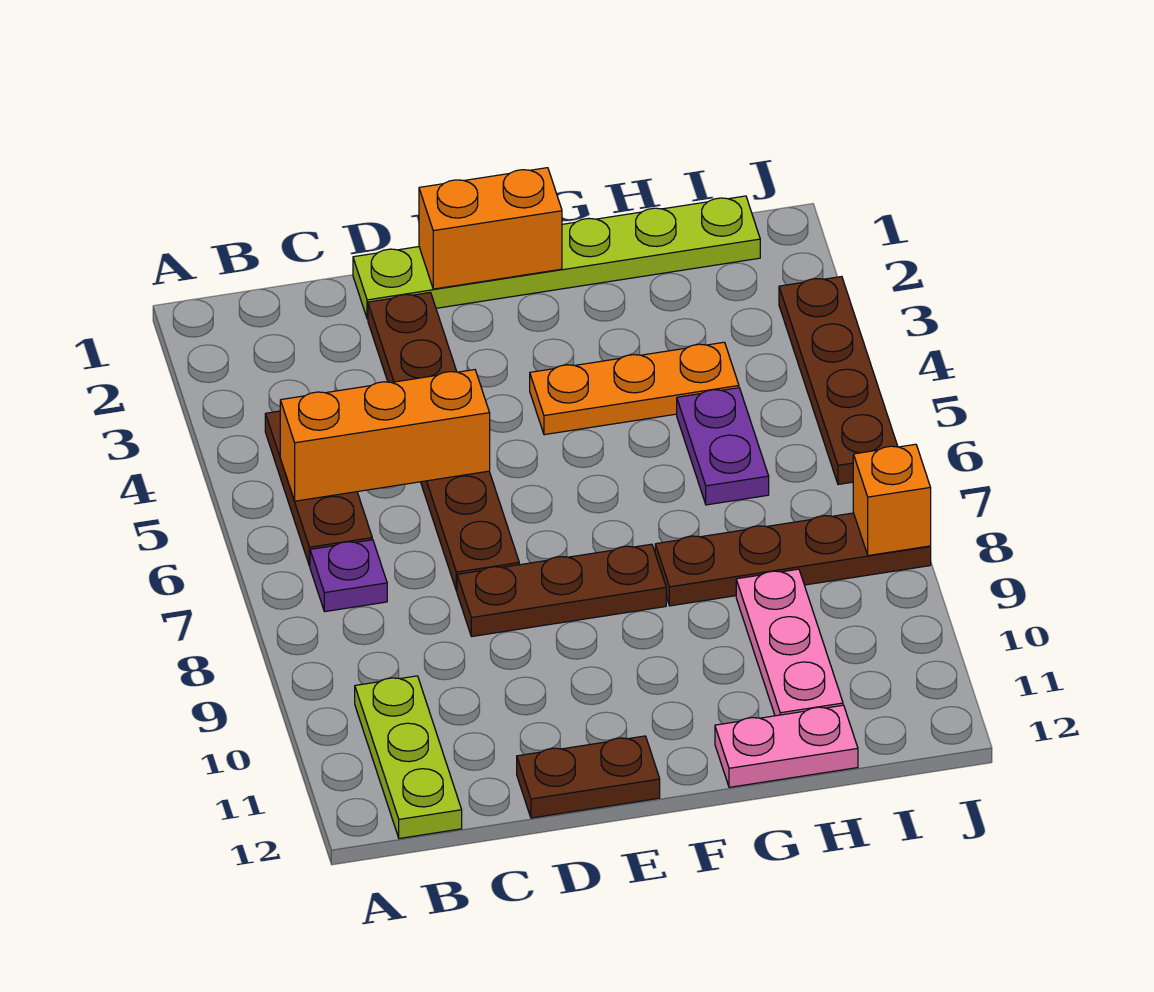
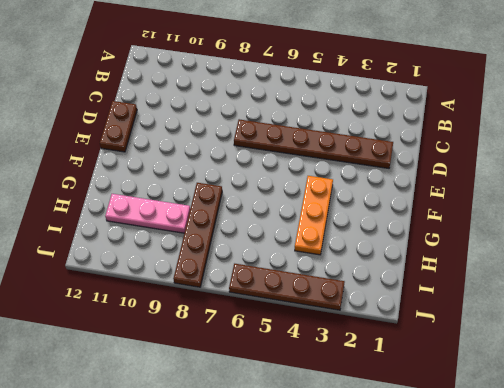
none -> brown 1x3 plate [265,411,372,566]
none -> purple 1x1 plate [310,540,387,612]
none -> lime 1x3 plate [355,676,462,838]

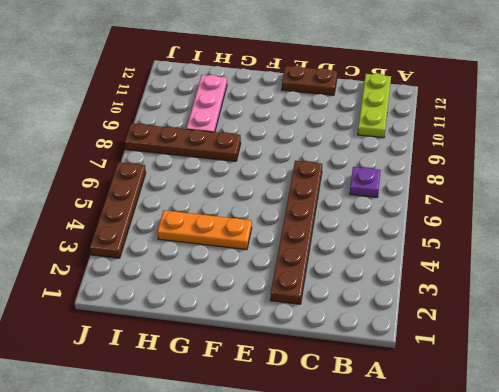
none -> brown 1x3 plate [265,411,372,566]
none -> lime 1x6 plate [353,196,760,319]
none -> brown 1x3 plate [457,544,666,637]

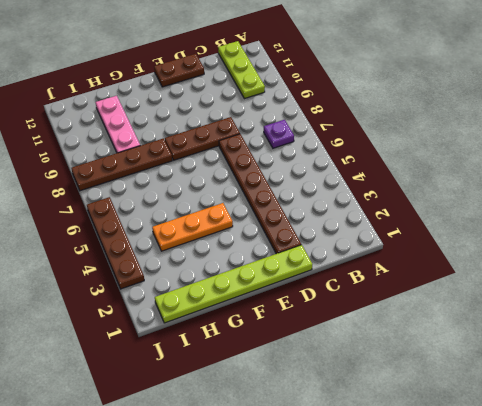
none -> brown 1x3 plate [265,411,372,566]
none -> pink 1x2 plate [715,705,858,787]
none -> purple 1x2 plate [677,388,769,505]

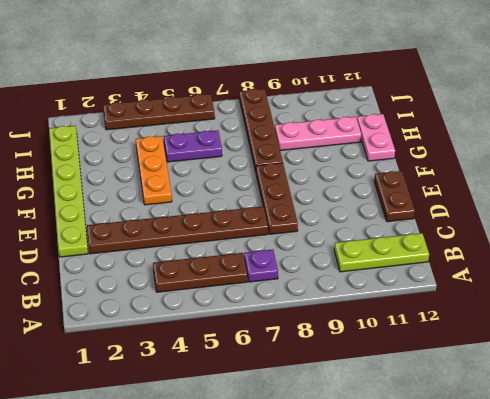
none -> orange 1x3 brick [280,370,490,501]
none -> orange 1x2 brick [419,168,562,289]
none -> orange 1x1 brick [853,444,931,556]

